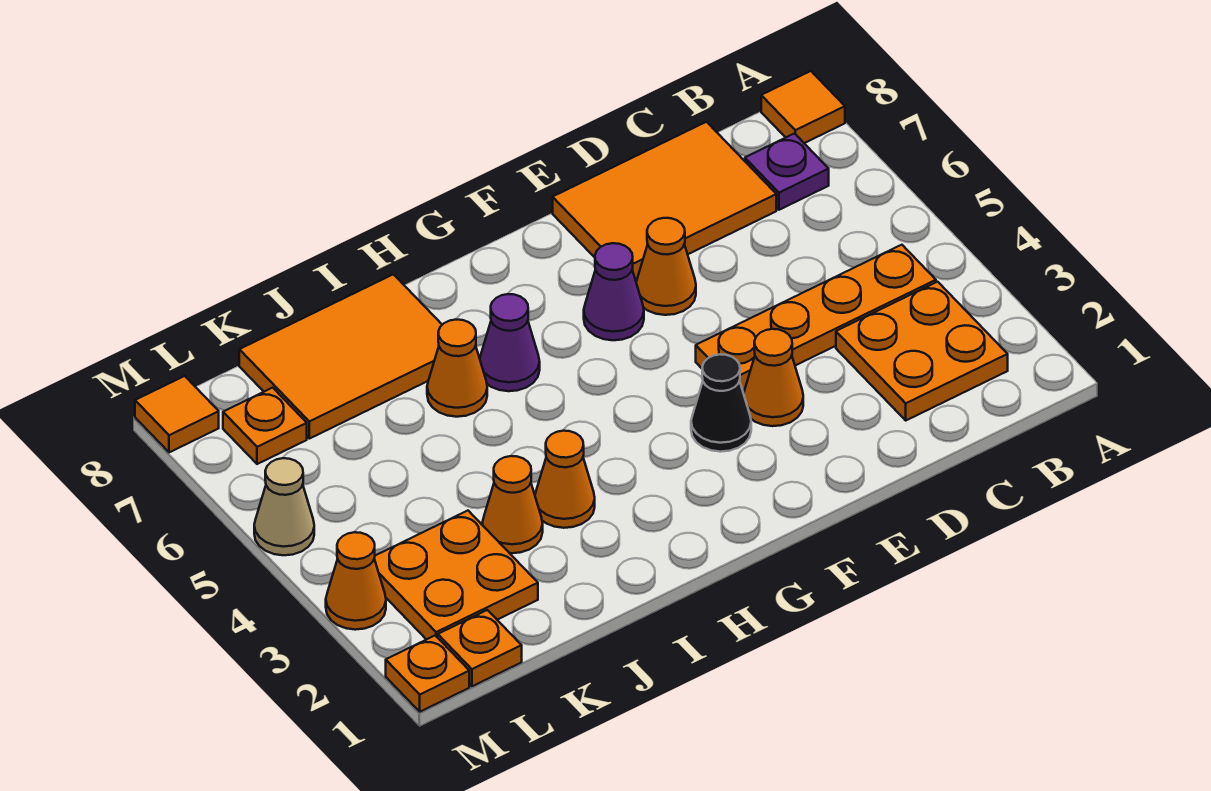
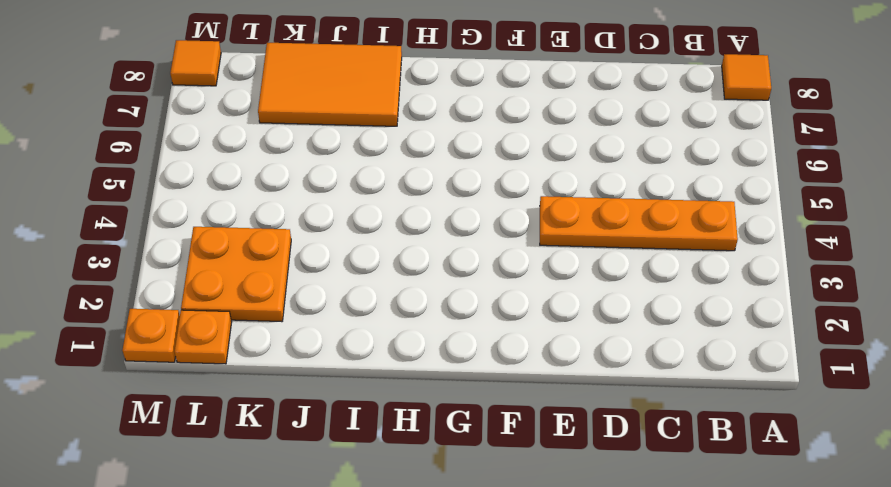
none -> orange 2x2 plate [836,282,1008,420]
none -> purple 1x1 plate [745,134,829,210]
none -> orange 2x3 tile [553,122,776,280]

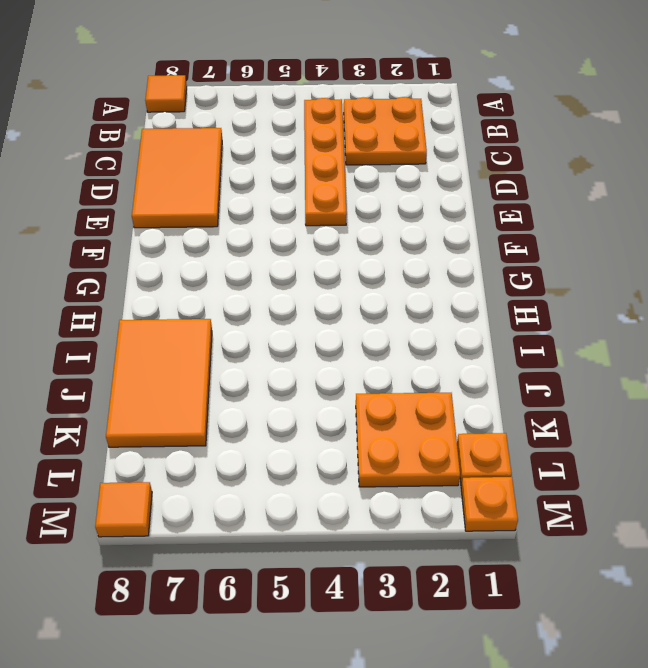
none -> purple 1x1 plate [745,134,829,210]
none -> orange 1x1 cone [744,329,803,426]
none -> orange 1x1 cone [636,218,696,315]

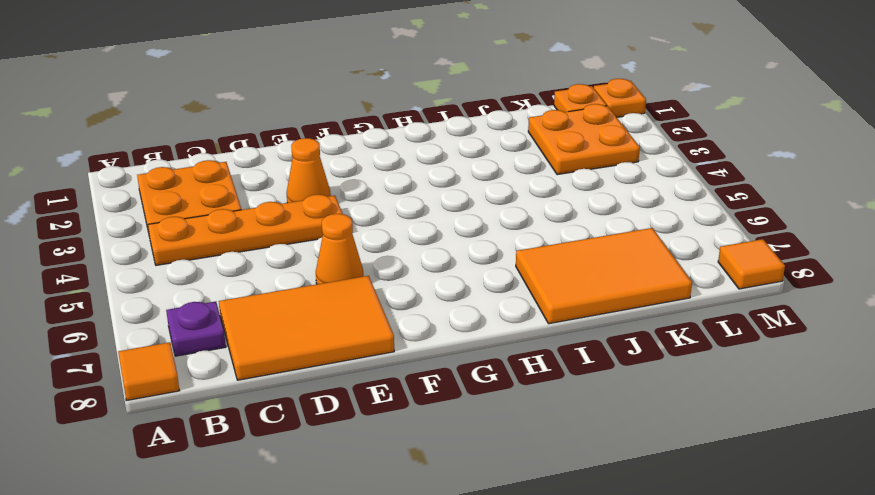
none -> black 1x1 cone [691,354,751,452]
none -> purple 1x1 cone [584,243,644,340]
none -> purple 1x1 cone [480,294,540,391]

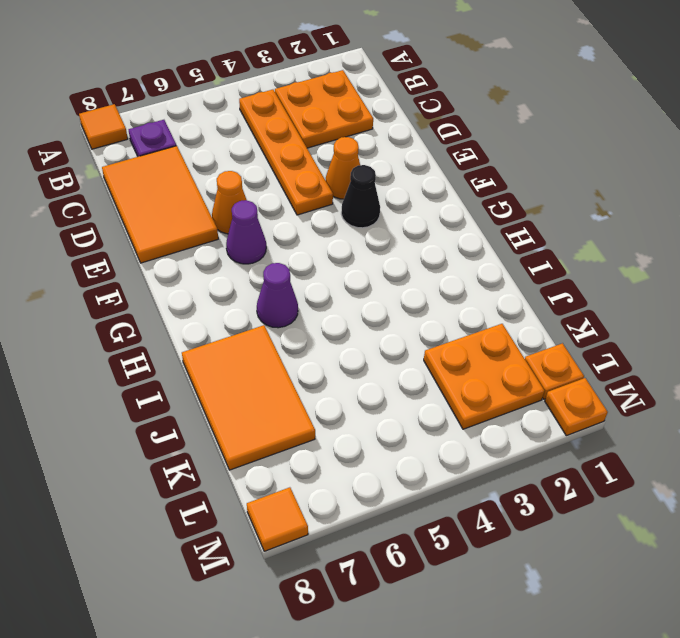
none -> orange 1x1 cone [535,431,595,528]
none -> orange 1x1 cone [427,320,487,417]
none -> orange 1x1 cone [482,456,543,553]

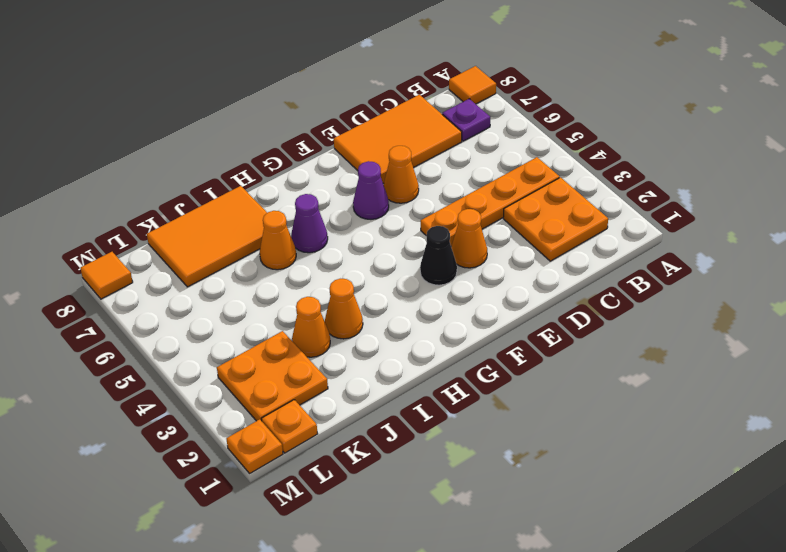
none -> orange 1x1 plate [223,388,307,464]
none -> orange 1x1 cone [326,532,386,630]
none -> tan 1x1 cone [254,458,314,555]

